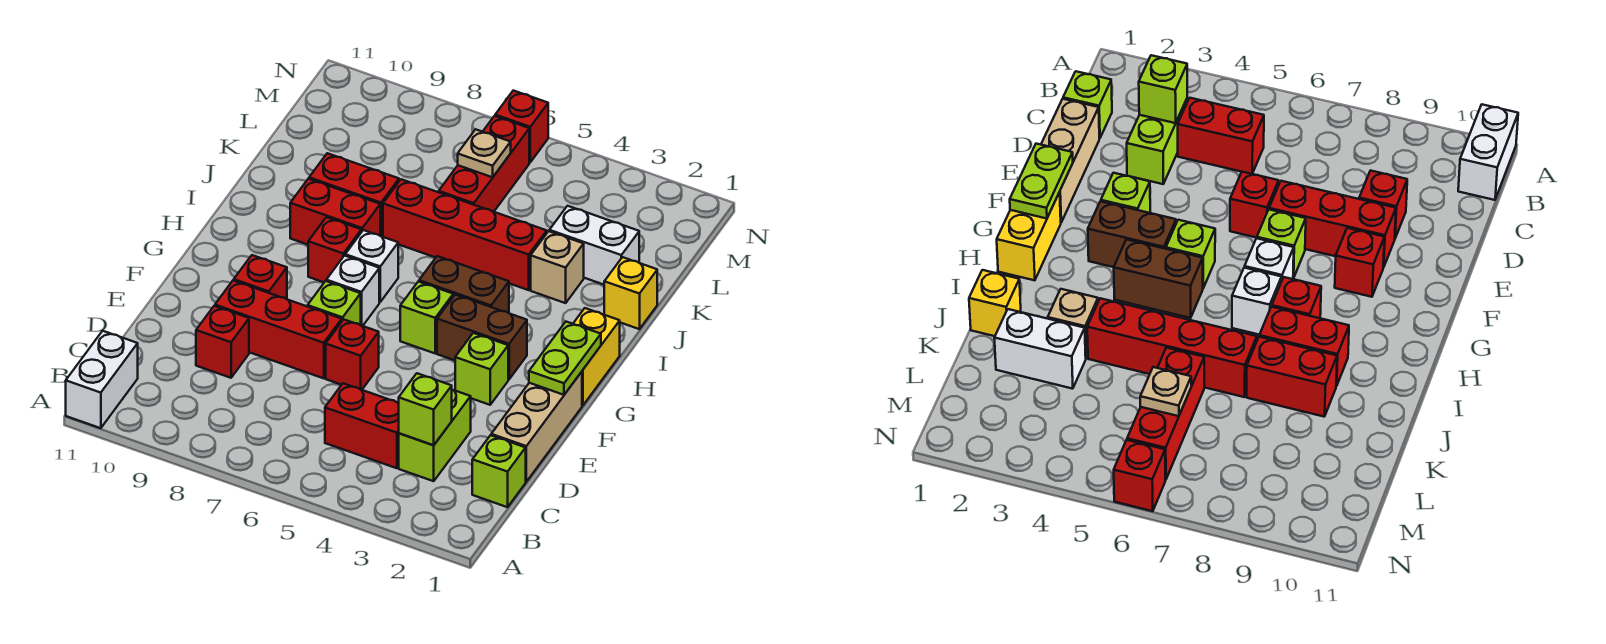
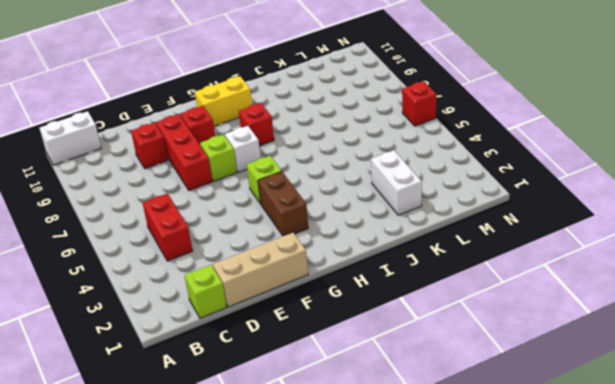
yellow 1x2 brick [195,76,252,126] -> yellow 1x2 brick moved to [573,308,620,405]
none -> lime 1x2 brick [399,390,471,481]
none -> red 1x1 brick [326,320,379,390]
none -> lime 1x1 brick [455,333,508,405]

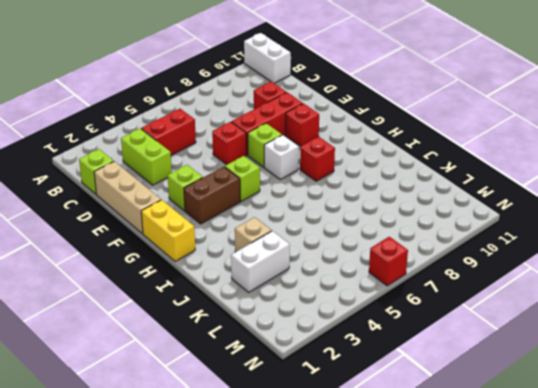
none -> brown 1x2 brick [419,256,509,313]
none -> white 1x1 brick [345,230,398,302]
none -> red 1x2 brick [290,179,380,245]

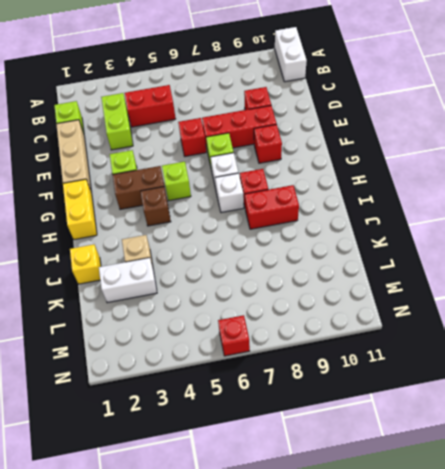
brown 1x1 brick [141,187,171,226] -> brown 1x2 brick [419,256,509,313]
none -> red 1x4 brick [383,179,547,290]
none -> red 1x2 brick [309,153,399,237]
none -> red 1x3 brick [439,116,529,212]

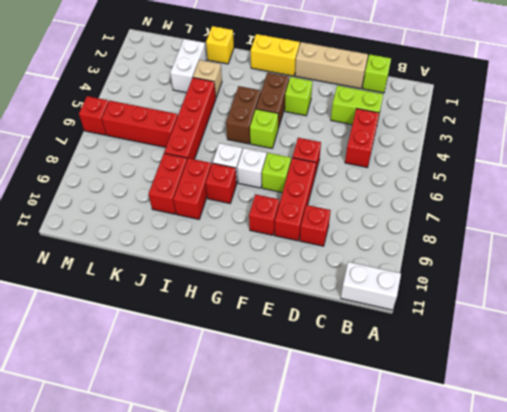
none -> lime 1x1 brick [399,373,452,445]
none -> lime 1x2 plate [529,322,601,395]
none -> tan 1x1 plate [458,129,511,177]

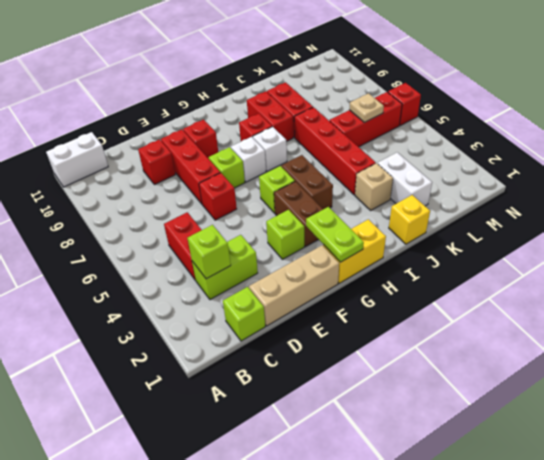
lime 1x2 plate [306,207,364,262] -> lime 1x2 plate turned to [529,322,601,395]

